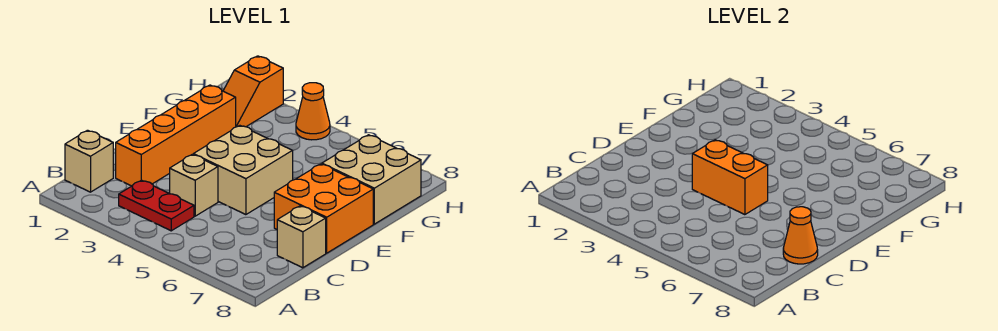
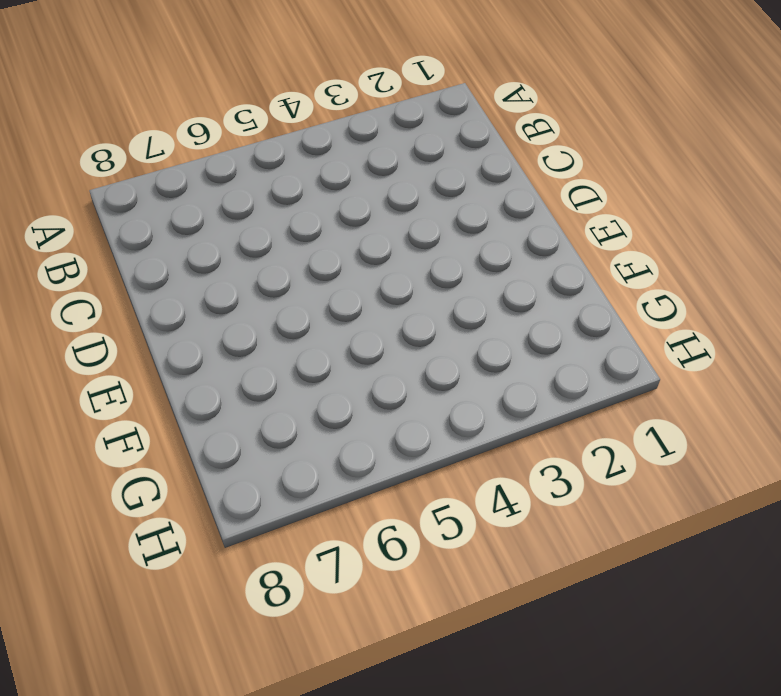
none -> tan 1x1 brick [65,130,113,192]
none -> red 1x2 plate [119,180,194,231]
none -> orange 1x4 brick [116,85,236,186]

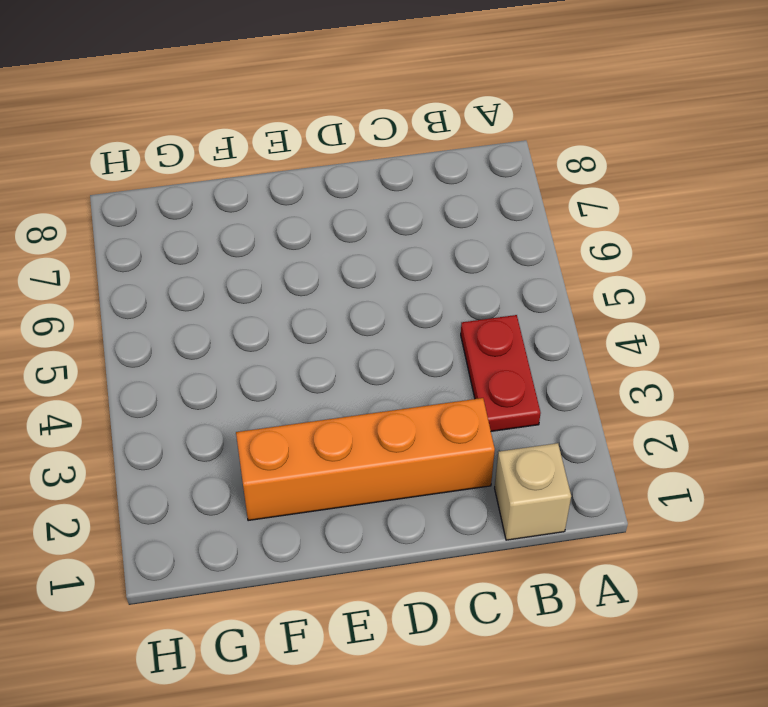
none -> tan 1x1 brick [170,154,218,216]
none -> tan 1x1 brick [277,206,326,268]
none -> tan 2x2 brick [193,126,293,215]

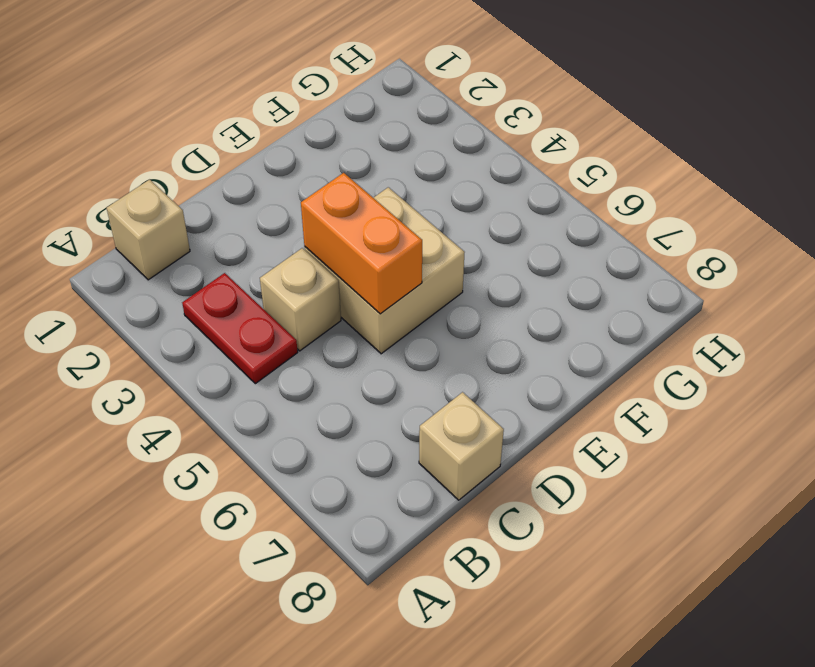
none -> orange 1x4 brick [116,85,236,186]
none -> orange 2x2 brick [274,164,373,253]
none -> tan 2x2 brick [322,135,421,224]

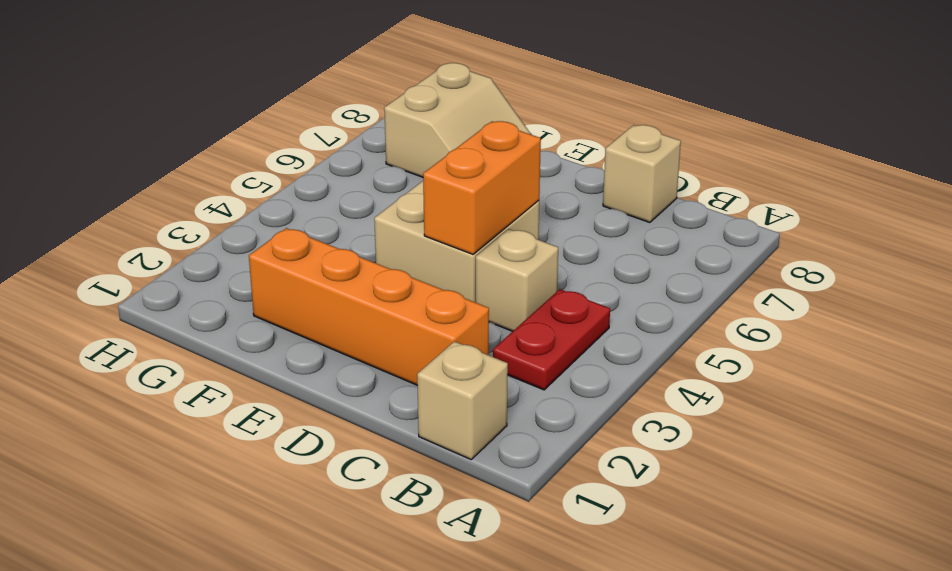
tan 2x2 slope [384,63,531,177] -> tan 2x2 brick [322,135,421,224]
none -> orange 2x2 brick [274,164,373,253]
none -> orange 1x2 slope [223,56,283,127]
none -> orange 1x1 cone [296,83,330,140]

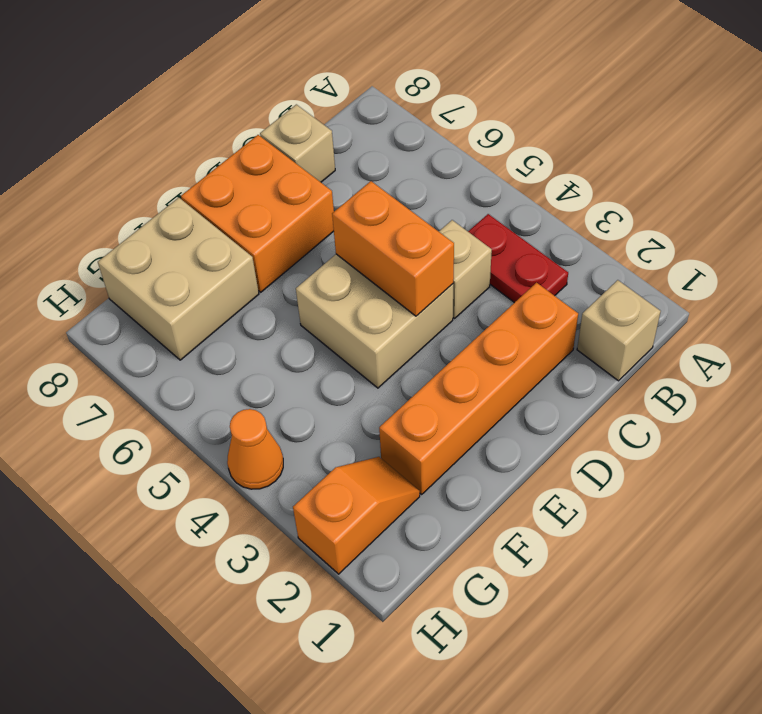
none -> orange 1x1 cone [783,207,818,264]

